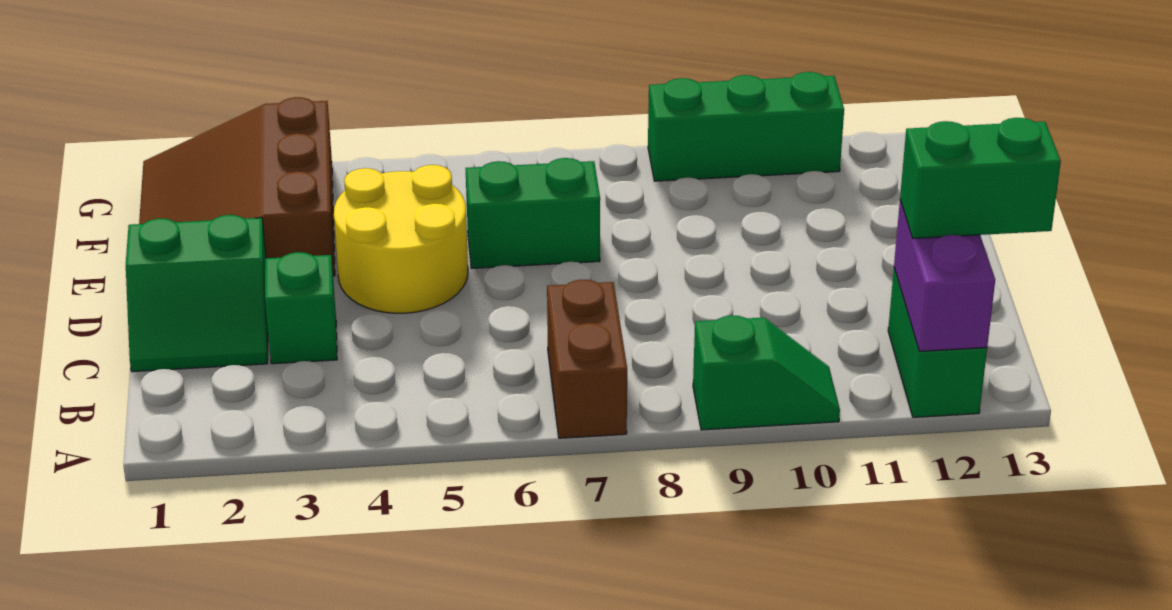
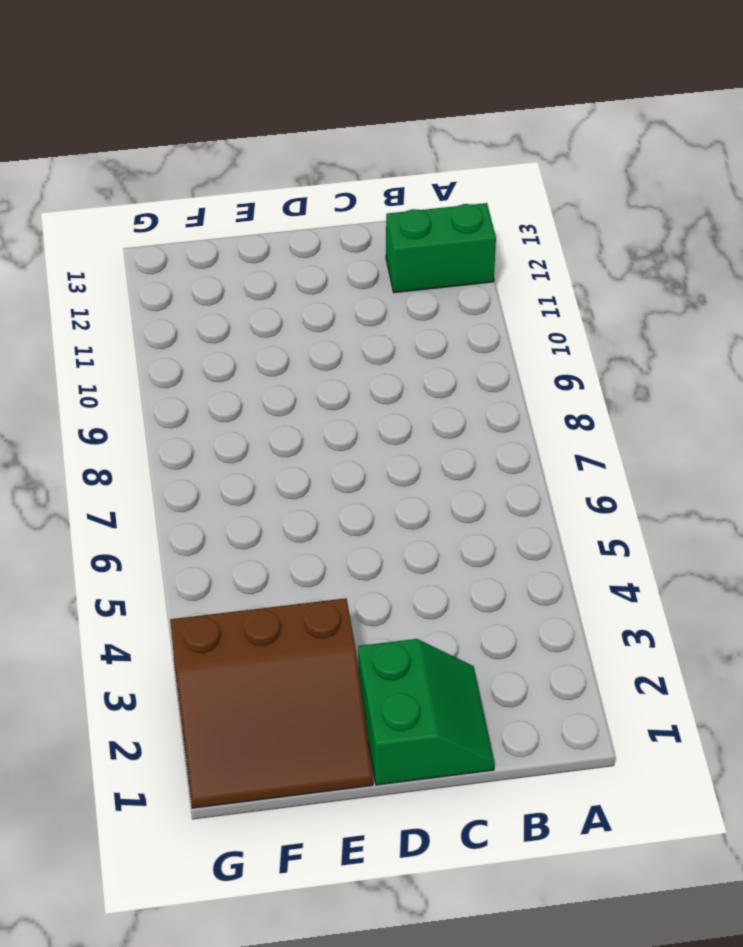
none -> brown 1x2 brick [547,280,627,438]
none -> green 1x2 slope [693,315,840,430]

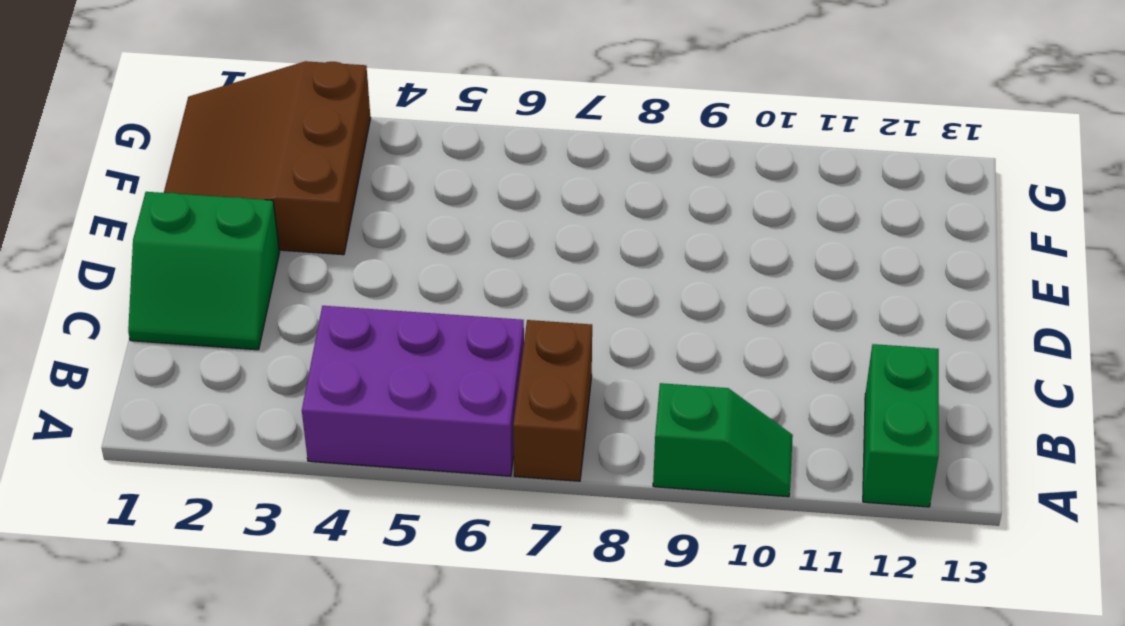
purple 2x3 brick [302,306,524,476] -> none
none -> green 1x1 brick [265,252,337,364]
none -> yellow 2x2 round brick [334,165,468,313]

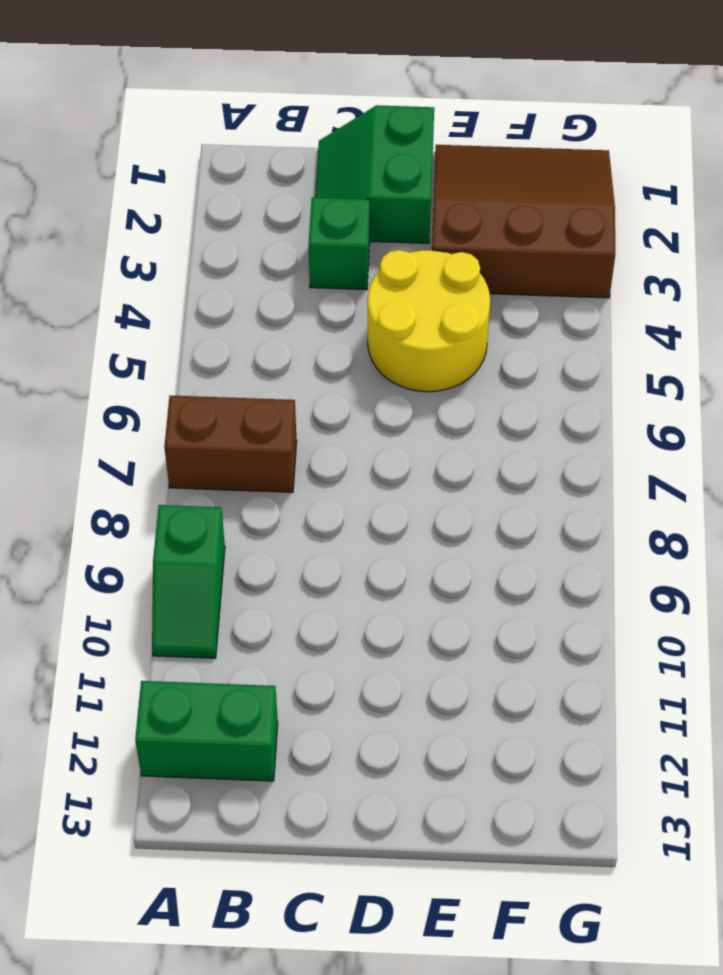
none -> green 1x2 brick [466,158,600,268]
none -> green 1x3 brick [648,72,844,181]

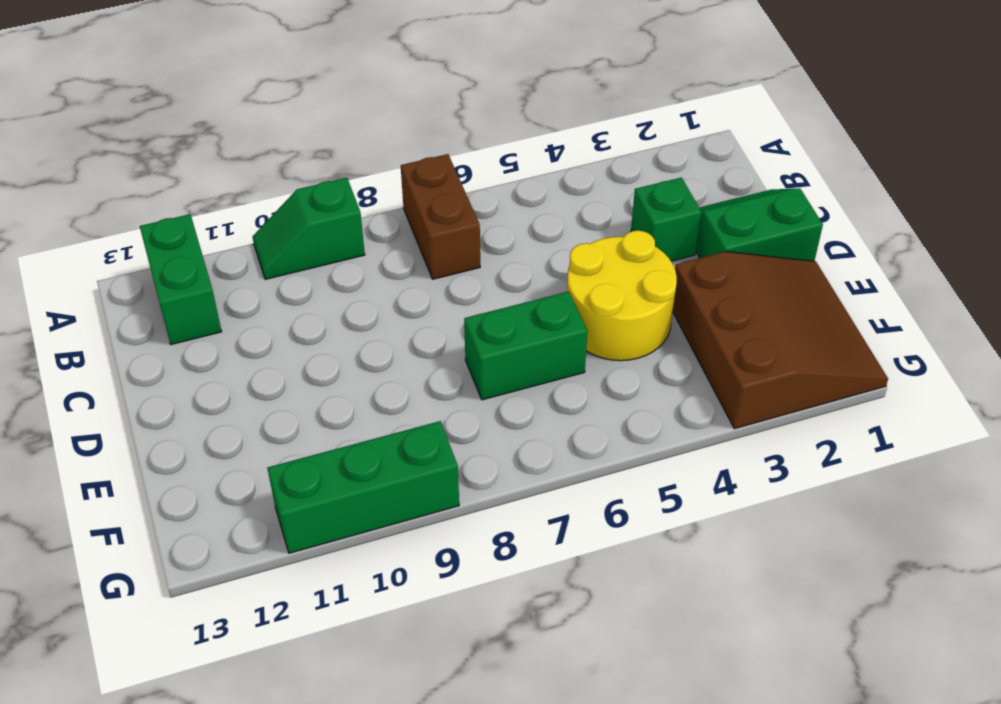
none -> purple 1x2 brick [894,200,995,351]
none -> green 1x2 brick [900,118,1061,239]

